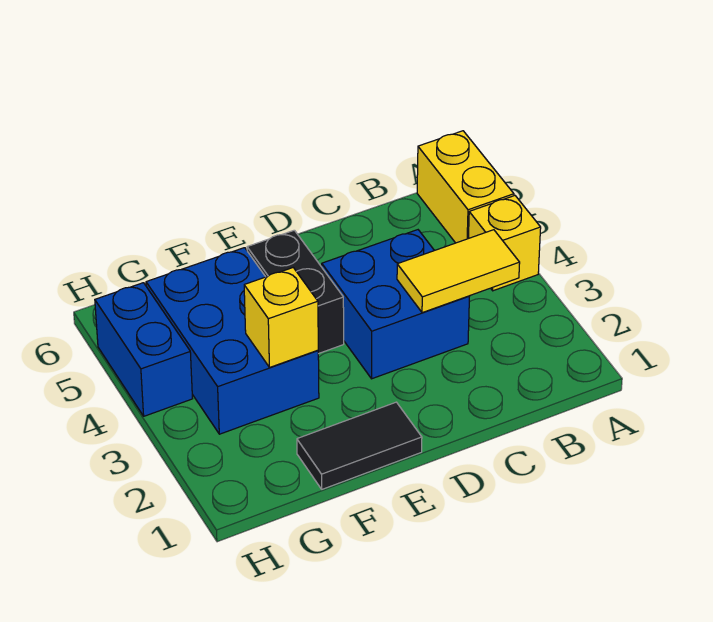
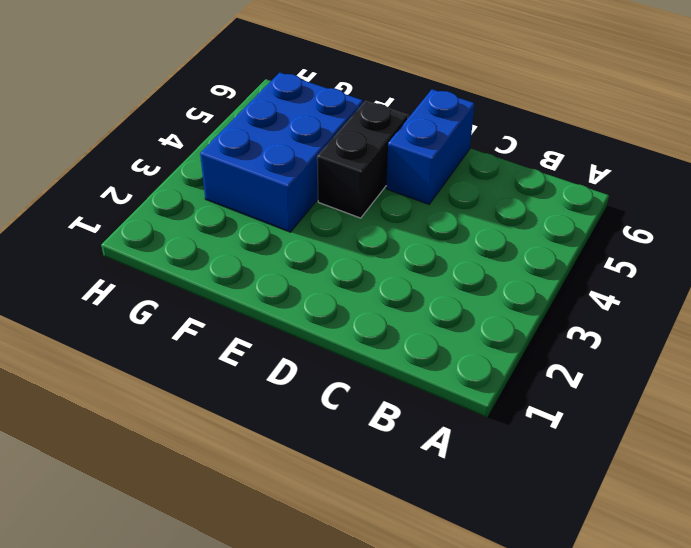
blue 1x2 brick [386,89,475,204] -> blue 1x2 brick moved to [95,283,192,416]
none -> yellow 1x1 brick [469,196,541,291]
none -> yellow 1x2 brick [417,131,514,243]

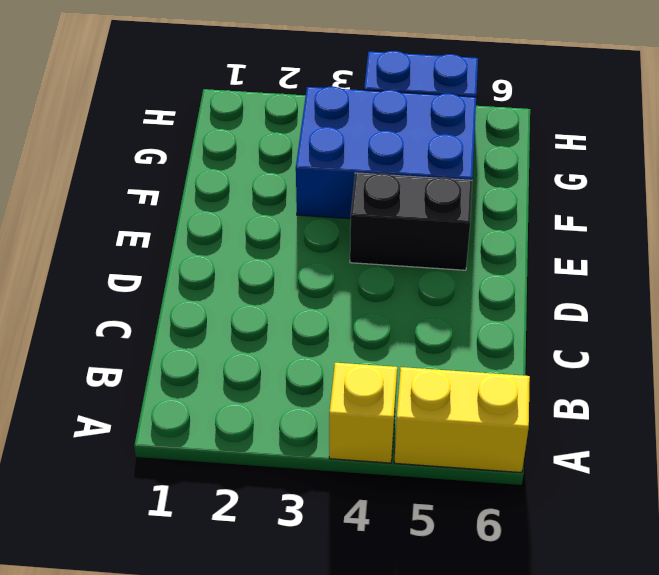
none -> blue 2x2 brick [322,230,469,379]
none -> black 1x2 tile [297,402,422,489]

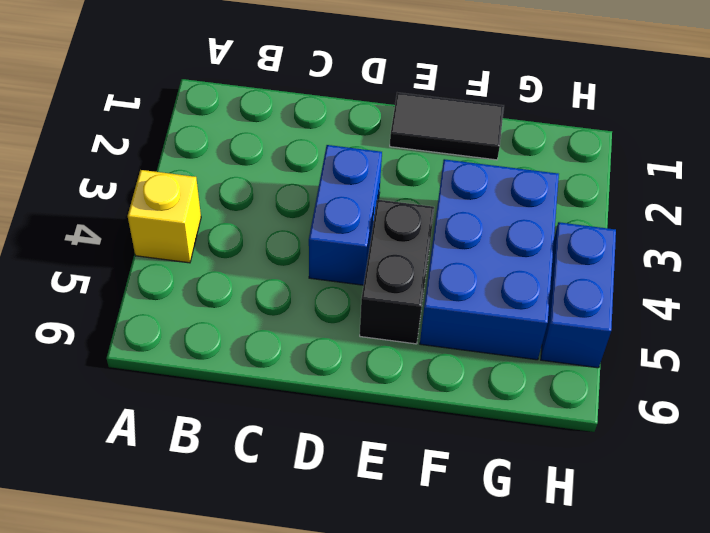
blue 1x2 brick [309,145,382,285] -> blue 2x2 brick [322,230,469,379]
none -> yellow 1x2 brick [417,131,514,243]
none -> yellow 1x2 tile [397,230,520,313]

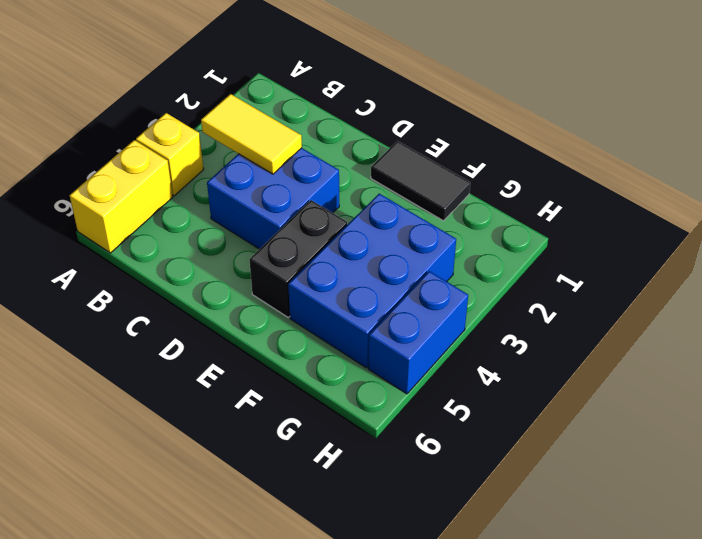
none -> yellow 1x1 brick [244,268,318,368]

